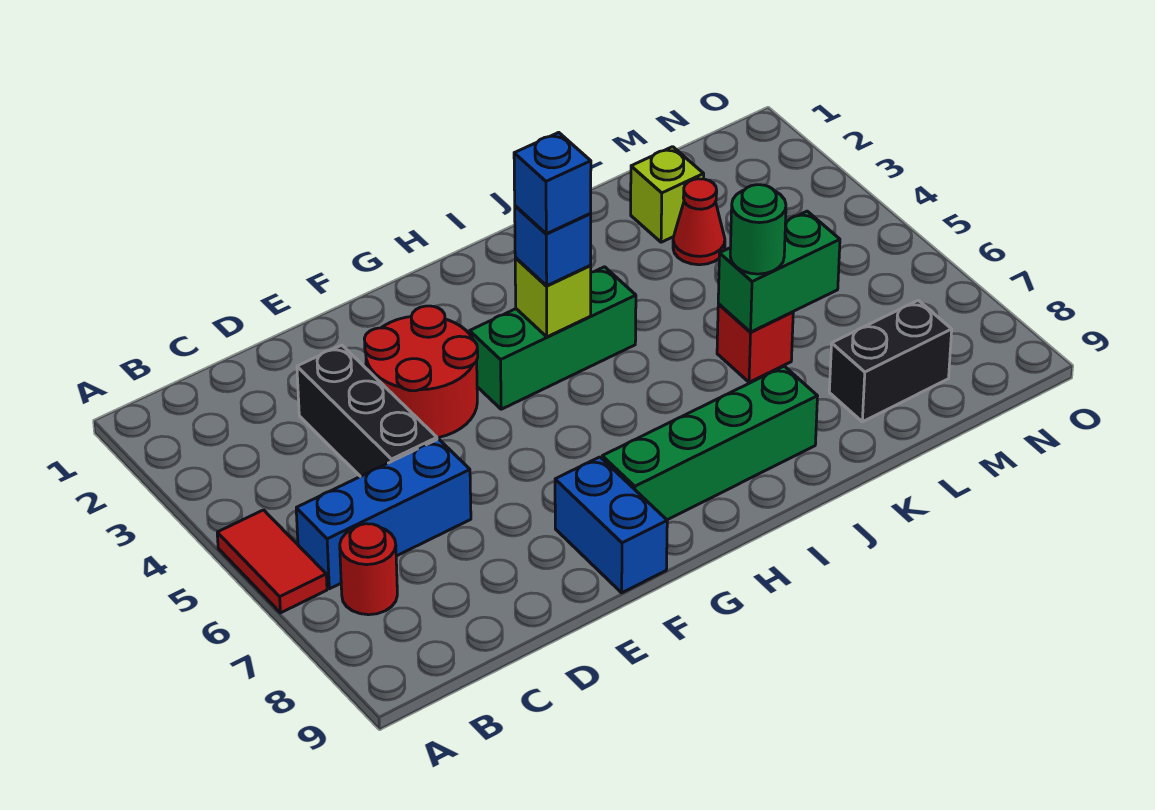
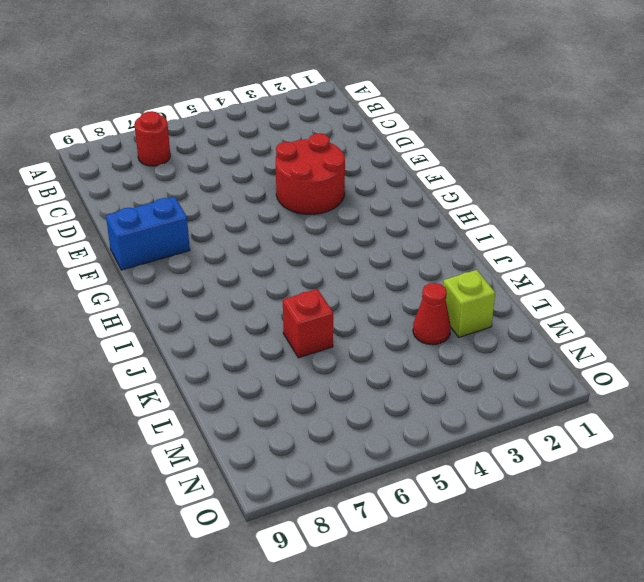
none -> red 1x2 tile [217,510,327,613]
none -> blue 1x3 brick [296,439,471,589]
none -> black 1x3 brick [297,345,437,477]

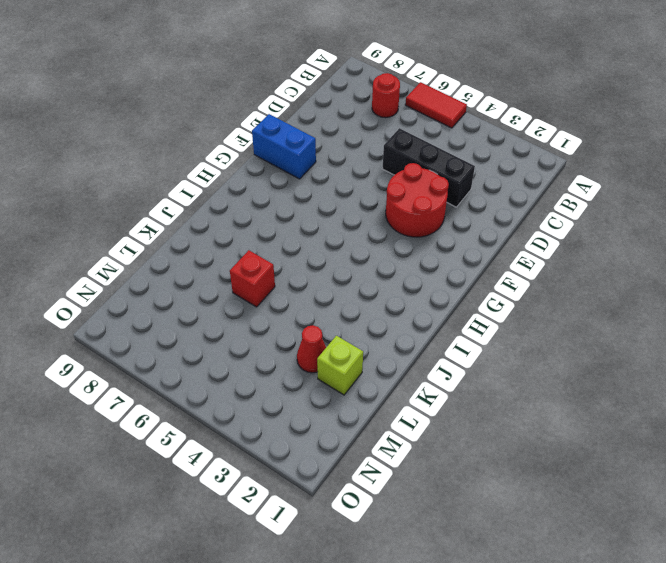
none -> blue 1x3 brick [296,439,471,589]
none -> green 1x3 brick [470,267,636,409]
none -> green 1x4 brick [602,366,817,520]

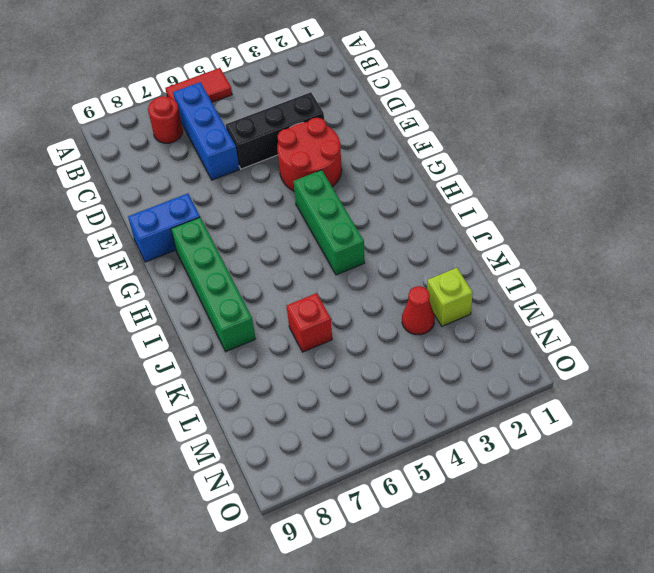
none -> black 1x2 brick [829,300,952,422]
none -> lime 1x1 brick [515,258,591,337]
none -> green 1x2 brick [718,211,840,332]

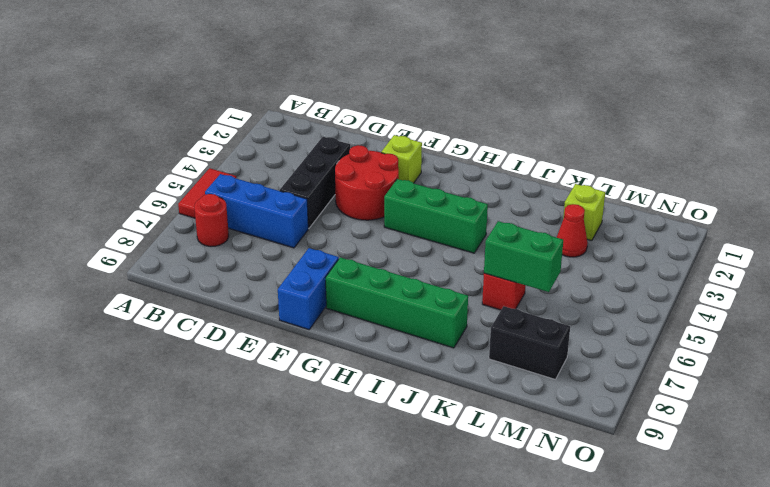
lime 1x1 brick [381,135,422,183] -> lime 1x1 brick moved to [515,258,591,337]
none -> blue 1x1 brick [515,206,591,286]
none -> green 1x1 round brick [730,185,786,274]
none -> blue 1x1 brick [514,132,591,234]

